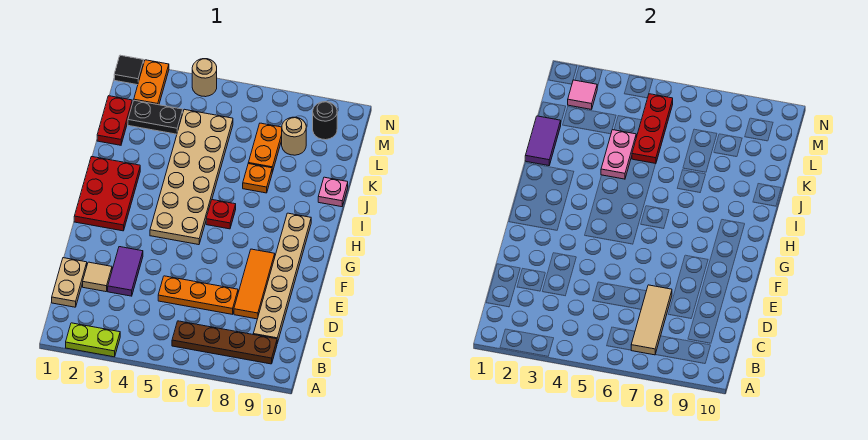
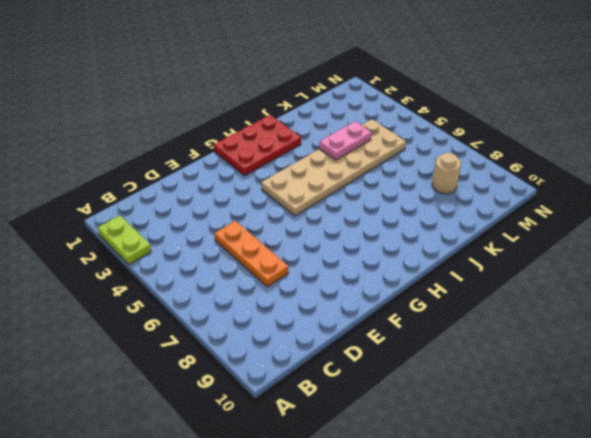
none -> brown 1x4 plate [172,321,277,364]
none -> tan 1x2 plate [52,258,87,307]
none -> tan 1x6 plate [253,213,311,343]

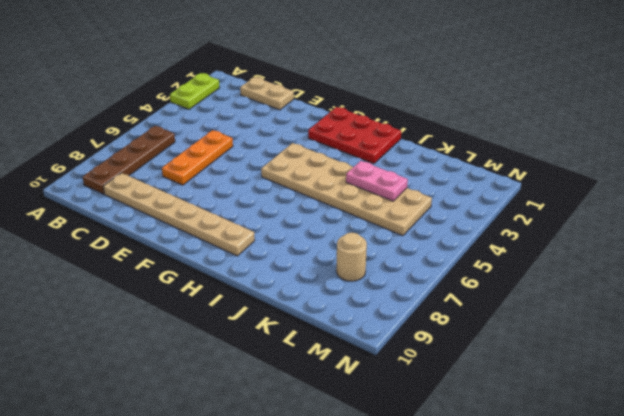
none -> tan 1x1 tile [83,262,112,292]
none -> purple 1x2 tile [108,247,143,296]
none -> orange 1x3 tile [234,249,275,319]

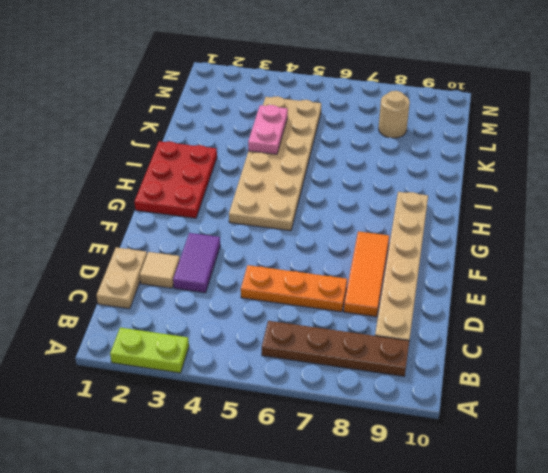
none -> red 1x1 plate [206,200,236,229]
none -> orange 1x1 plate [243,164,272,193]
none -> pink 1x1 plate [318,177,348,207]

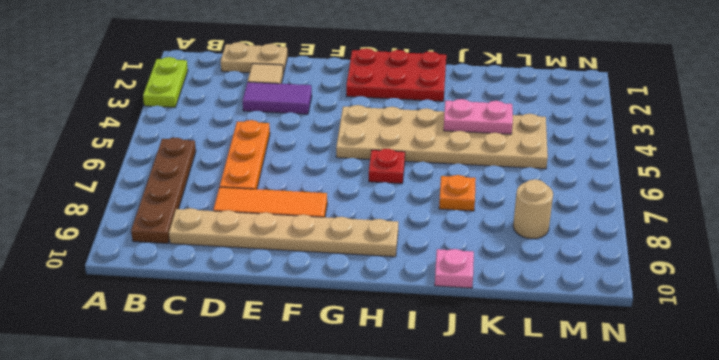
none -> red 1x2 plate [97,96,132,145]
none -> orange 1x2 plate [248,123,282,172]
none -> black 1x2 plate [128,100,183,134]

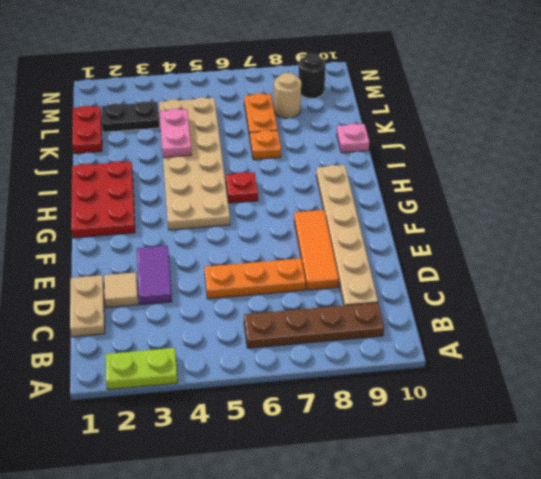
none -> orange 1x2 plate [134,60,169,105]
none -> black 1x1 tile [114,55,144,85]
none -> tan 1x1 round brick [192,59,217,97]

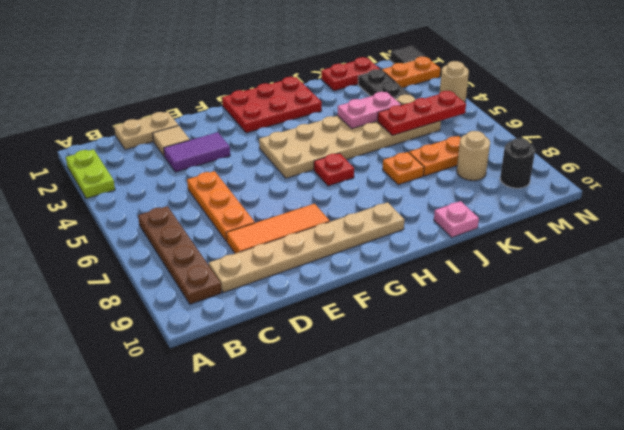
none -> tan 1x3 tile [631,285,672,355]
none -> purple 1x2 tile [525,116,561,166]
none -> pink 1x1 tile [568,80,597,110]

